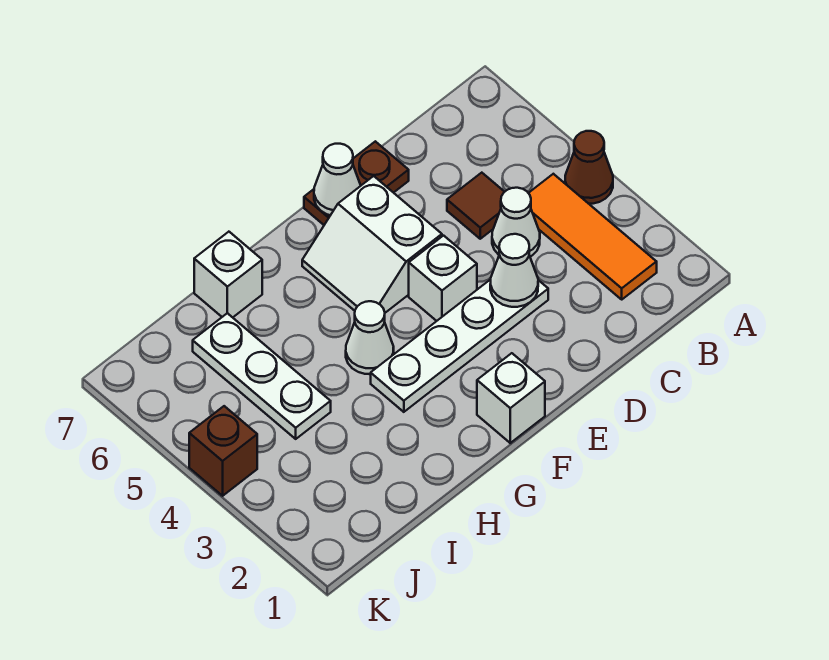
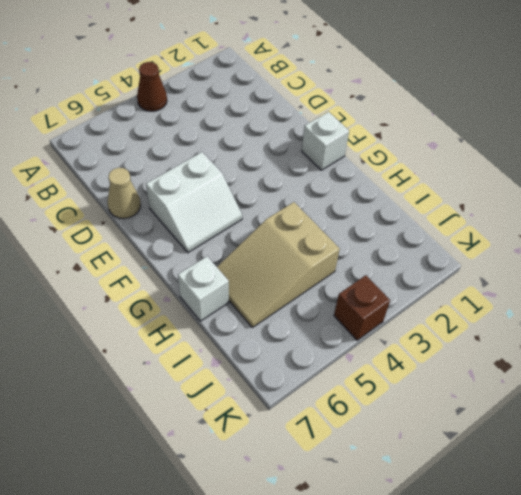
tan 1x1 cone [107,168,141,219] -> brown 1x2 plate [304,141,409,225]
tan 2x3 slope [217,202,340,327] -> white 1x3 plate [193,313,331,439]
none -> orange 1x3 tile [529,174,657,299]
none -> white 1x1 cone [492,188,540,257]
none -> brown 1x1 tile [447,173,504,239]

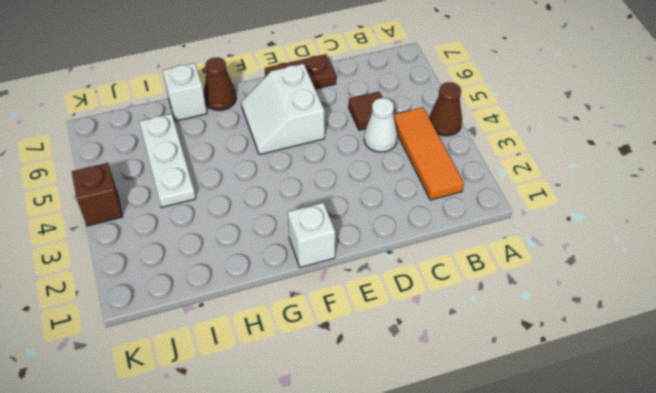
brown 1x1 cone [204,57,236,110] -> none
none -> white 1x4 plate [371,279,548,412]
none -> white 1x1 brick [409,236,477,321]
none -> white 1x1 cone [346,301,394,374]

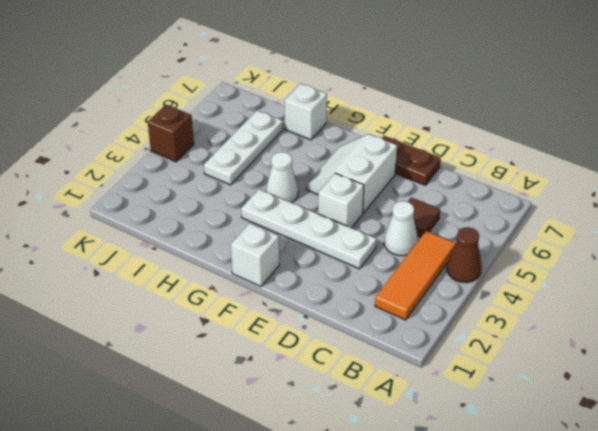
none -> white 1x1 cone [490,234,538,307]
none -> white 1x1 cone [314,144,361,215]

